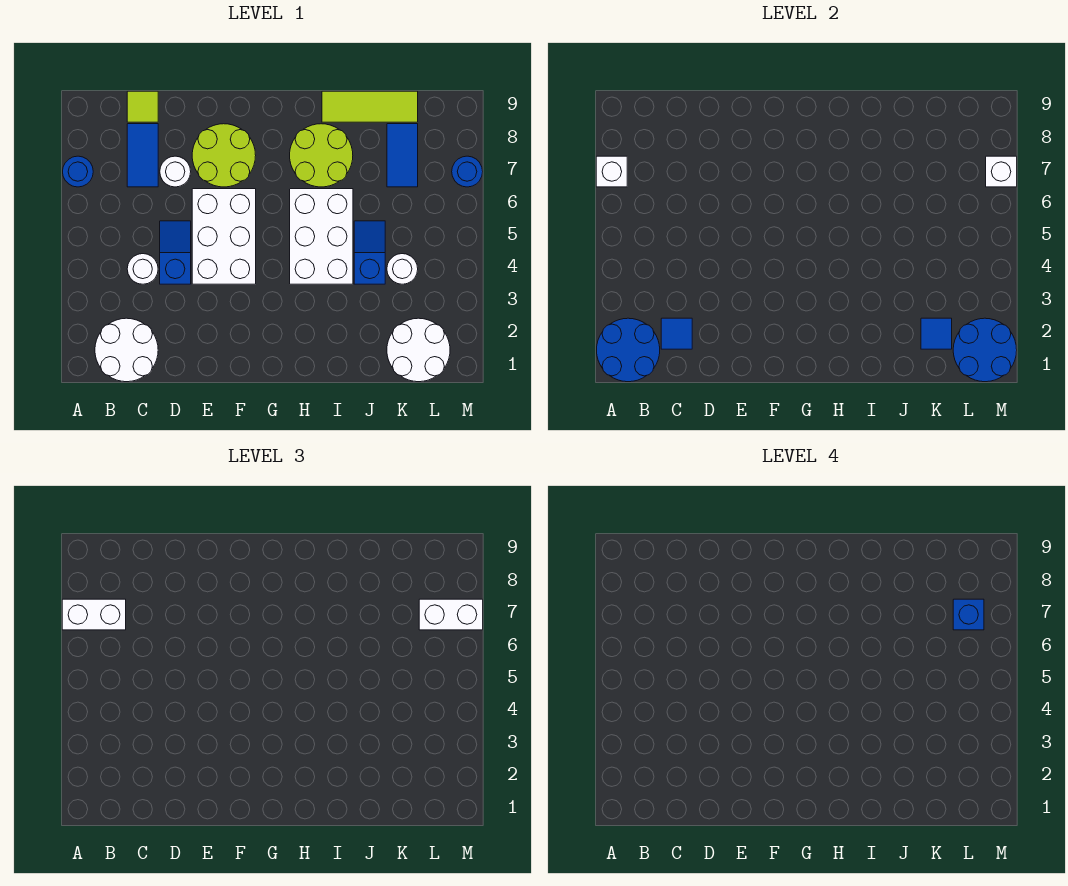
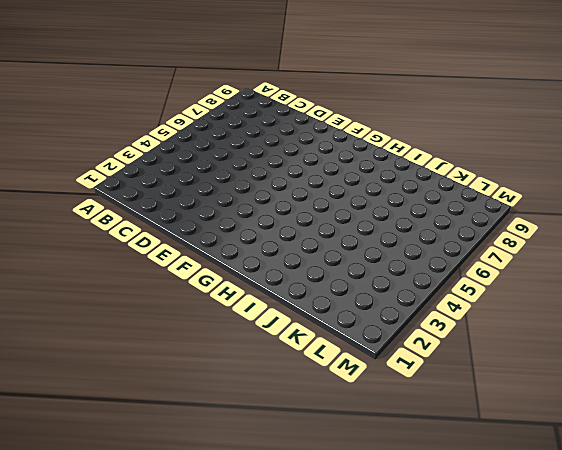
none -> blue 1x1 round brick [63,156,93,187]
none -> white 2x2 round brick [95,318,158,382]
none -> white 1x1 round brick [127,254,158,284]

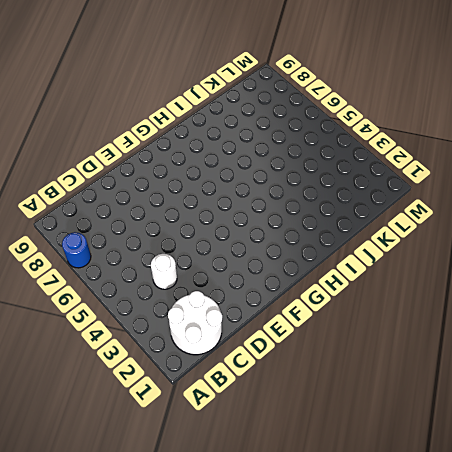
none -> blue 1x2 tile [127,124,158,187]
none -> lime 1x1 tile [127,91,158,122]
none -> blue 1x2 slope [160,221,191,284]

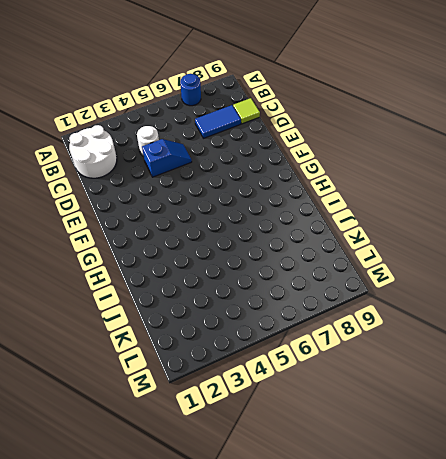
none -> white 1x1 round brick [160,156,191,187]
none -> white 2x3 brick [192,189,256,284]
none -> lime 2x2 round brick [192,124,256,187]

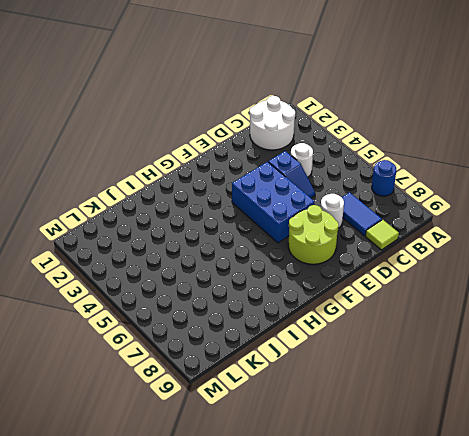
blue 2x3 brick [232,162,314,243] -> white 2x3 brick [192,189,256,284]
none -> white 2x3 brick [290,189,353,284]
none -> lime 2x2 round brick [290,124,353,187]
none -> lime 1x3 tile [322,91,418,122]

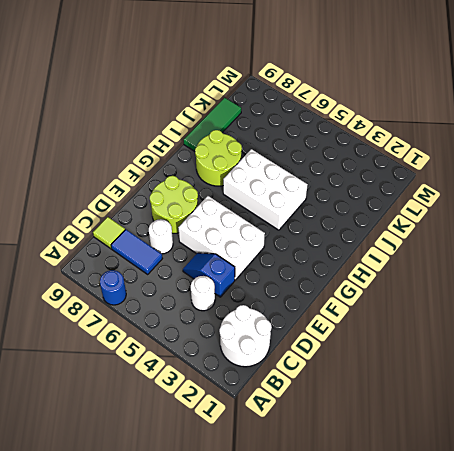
green 1x3 tile [184,98,241,151] -> lime 1x3 tile [322,91,418,122]
none -> blue 1x2 slope [354,221,385,284]
none -> white 2x2 round brick [387,318,450,382]
none -> white 1x1 round brick [387,254,418,284]

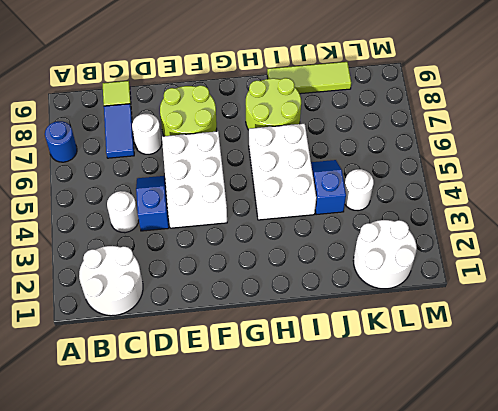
none -> blue 1x2 tile [387,124,418,187]
none -> blue 1x1 round brick [452,156,483,187]
none -> blue 2x2 round brick [597,318,660,382]

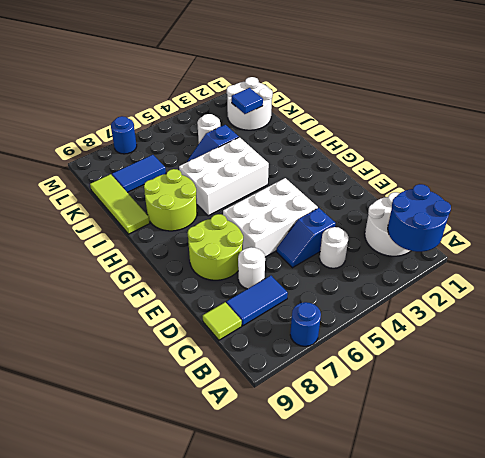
none -> white 1x1 brick [596,156,627,187]
none -> blue 1x1 tile [661,318,692,349]
none -> blue 2x2 round brick [953,318,1017,382]

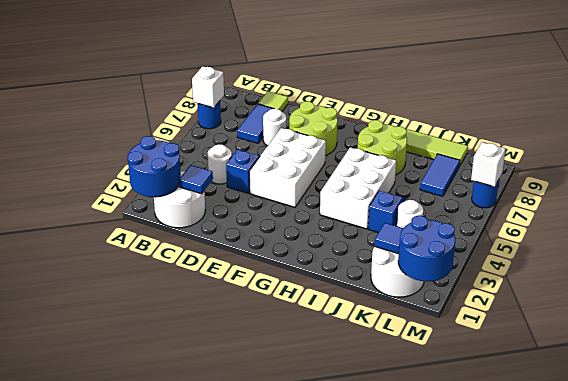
none -> white 1x2 brick [62,599,126,630]
none -> white 1x2 brick [419,599,483,630]
none -> blue 1x1 brick [953,599,984,630]

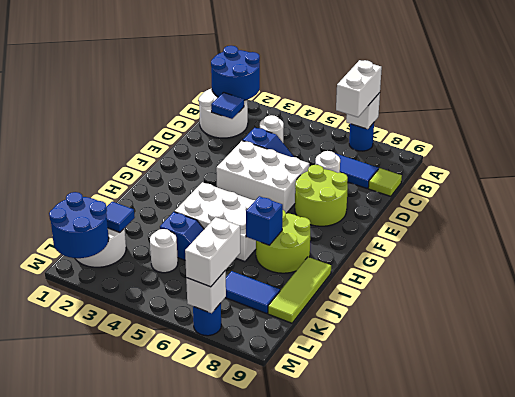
blue 1x1 brick [246,196,283,245] -> blue 1x1 brick moved to [953,599,984,630]

